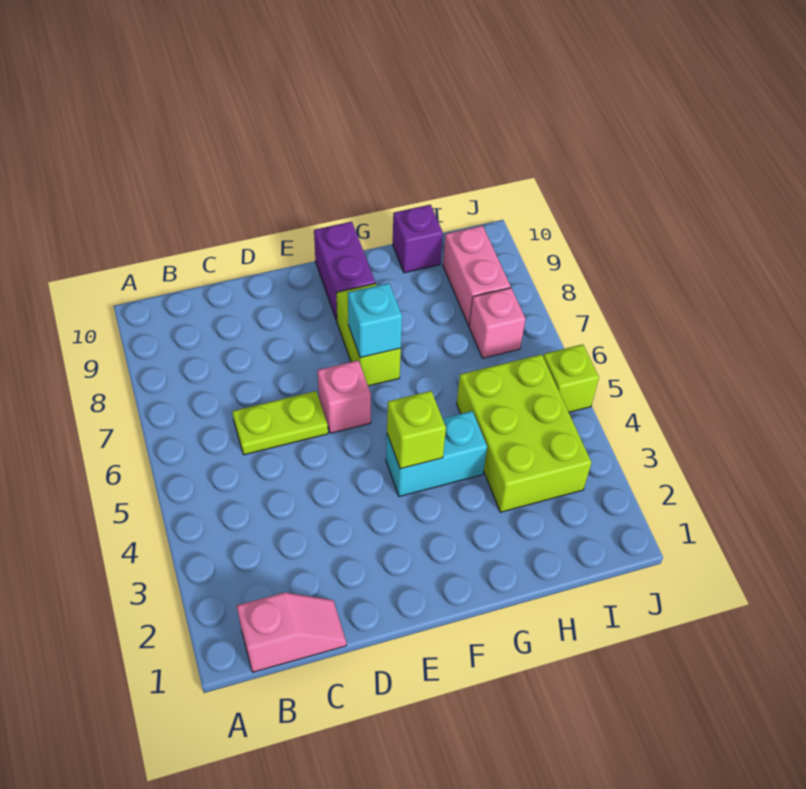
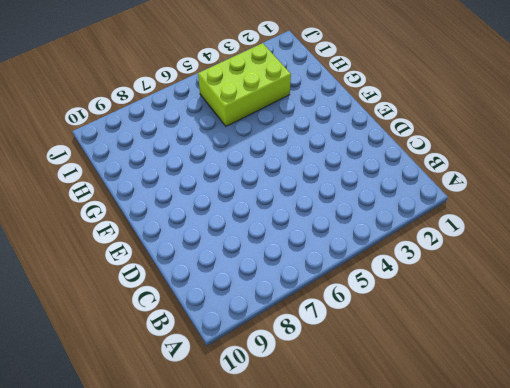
none -> pink 1x2 slope [237,592,346,672]
none -> lime 1x2 plate [232,391,328,455]
none -> pink 1x1 brick [317,360,371,433]

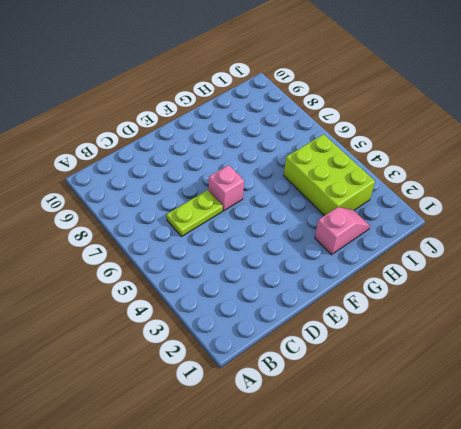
pink 1x2 slope [315,207,370,255] -> pink 1x2 slope moved to [237,592,346,672]
none -> cyan 1x2 brick [386,411,487,497]
none -> lime 1x2 brick [336,283,401,386]
none -> purple 1x2 brick [314,222,375,321]

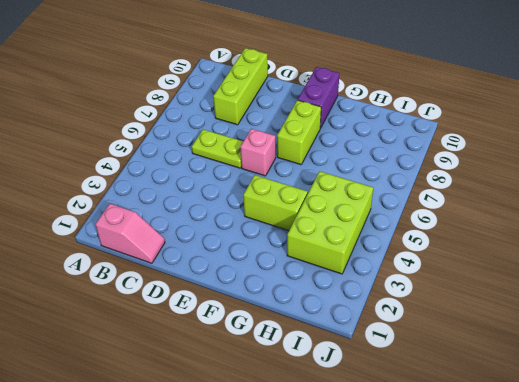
lime 1x3 brick [213,48,268,125] -> none
lime 1x2 brick [243,175,308,231] -> cyan 1x2 brick [386,411,487,497]
none -> purple 1x1 brick [393,205,443,273]
none -> pink 1x1 brick [469,288,525,358]
none -> pink 1x2 brick [443,226,510,326]

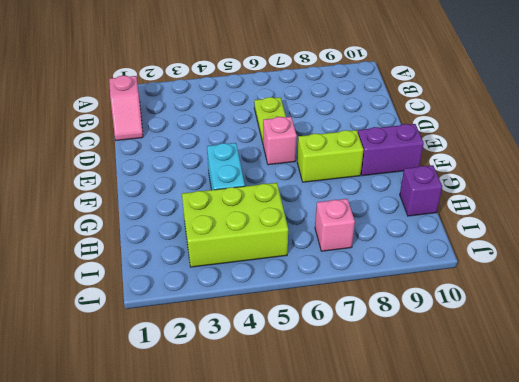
none -> pink 1x2 brick [443,226,510,326]
none -> lime 1x1 brick [543,344,599,412]
none -> lime 1x1 brick [387,391,446,469]

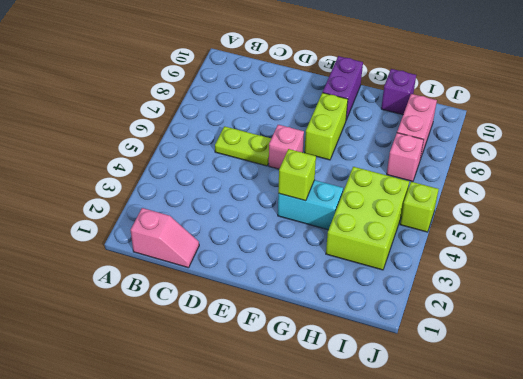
none -> cyan 1x1 brick [348,283,402,358]

